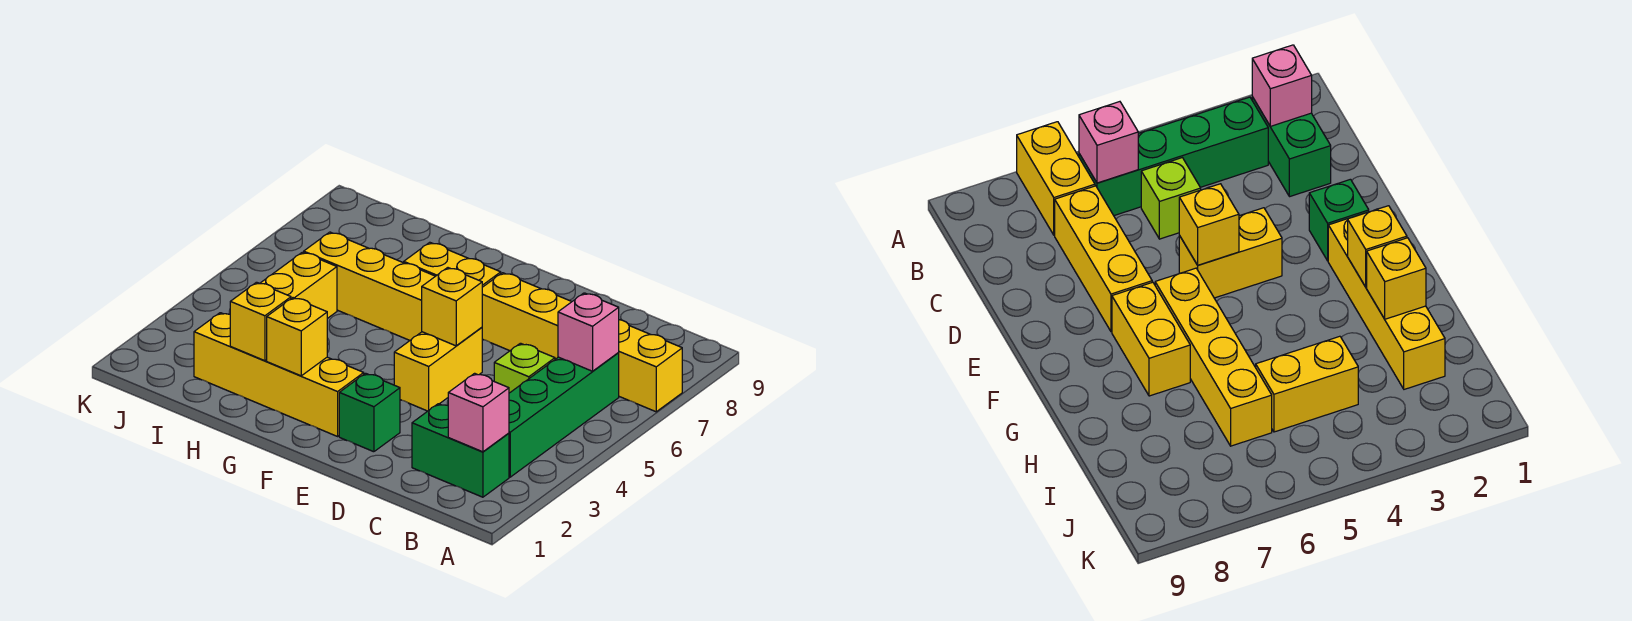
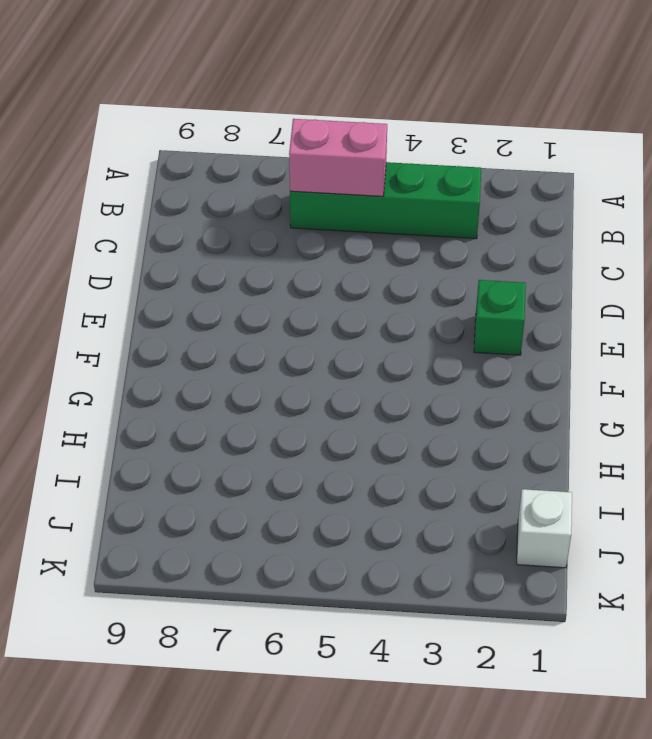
pink 1x2 brick [289,119,387,196] -> pink 1x1 brick [558,293,619,371]
white 1x1 brick [517,489,572,568] -> none
none -> yellow 1x2 brick [618,320,682,412]
none -> green 1x2 brick [412,404,509,497]
none -> lime 1x1 brick [494,343,555,393]

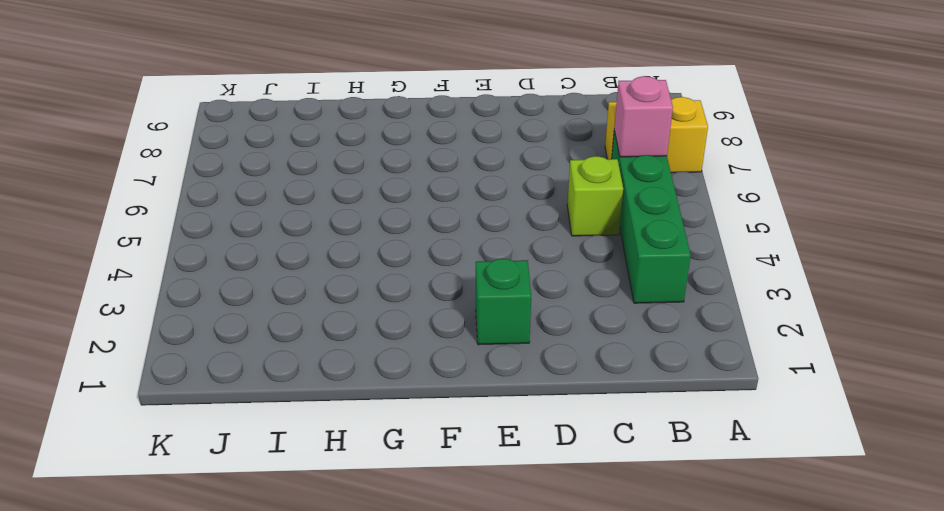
none -> green 1x2 brick [412,404,509,497]
none -> yellow 1x3 brick [482,273,572,359]
none -> yellow 1x2 brick [394,327,483,411]

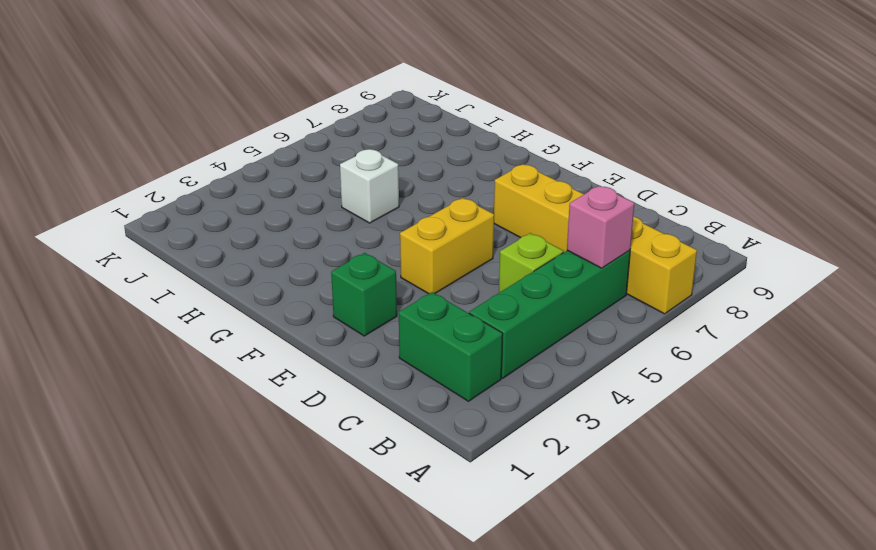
white 1x1 brick [340,149,399,223] -> none
none -> yellow 1x4 brick [194,313,364,436]
none -> yellow 1x4 brick [304,232,435,340]
none -> yellow 1x2 brick [404,242,501,287]

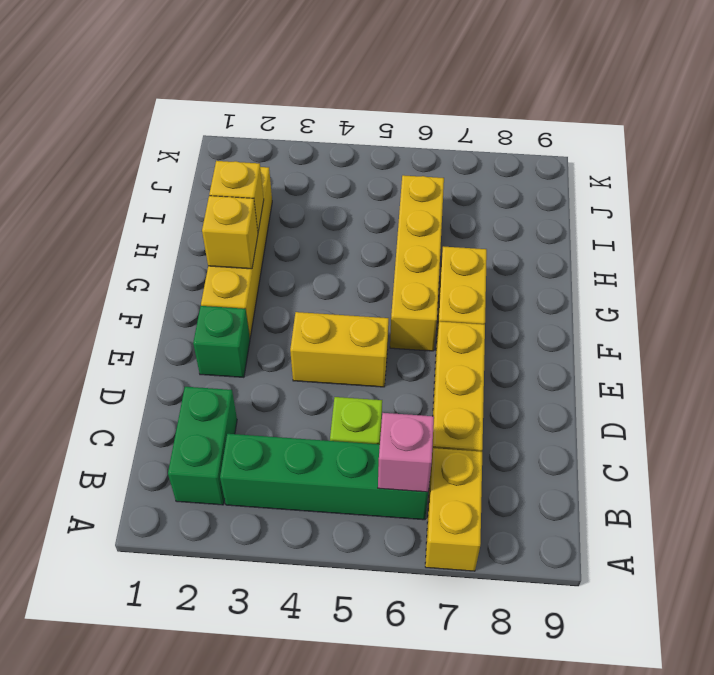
none -> yellow 1x2 brick [260,252,337,319]
none -> pink 1x1 brick [448,373,509,452]
none -> yellow 1x1 brick [422,268,482,346]

